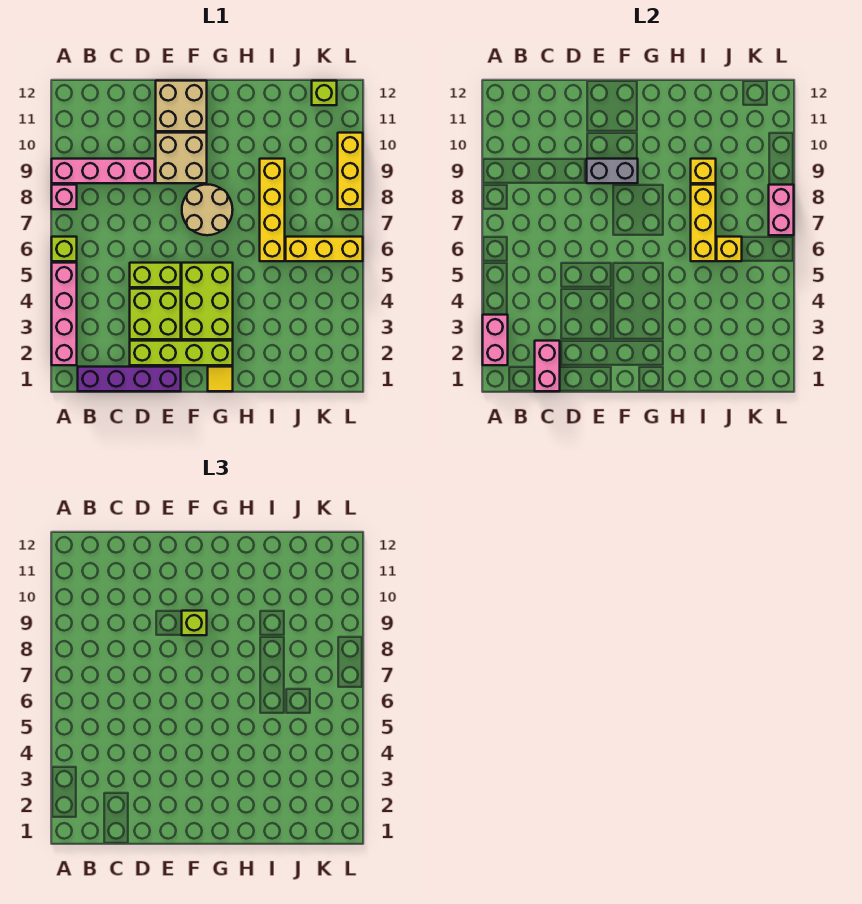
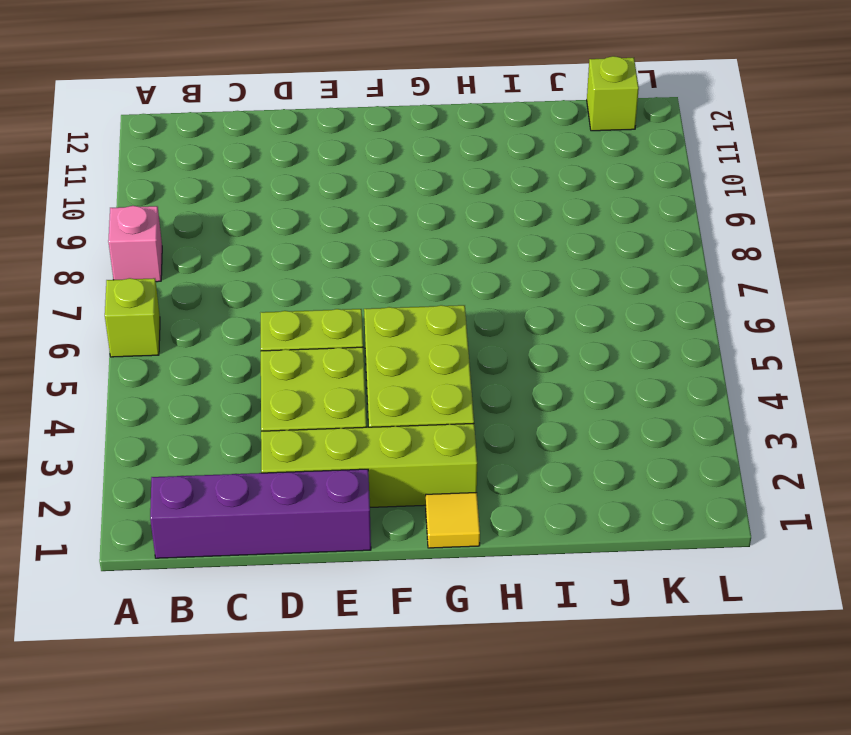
none -> pink 1x4 brick [52,263,77,365]
none -> pink 1x4 brick [52,159,155,183]
none -> tan 2x2 brick [156,133,207,183]

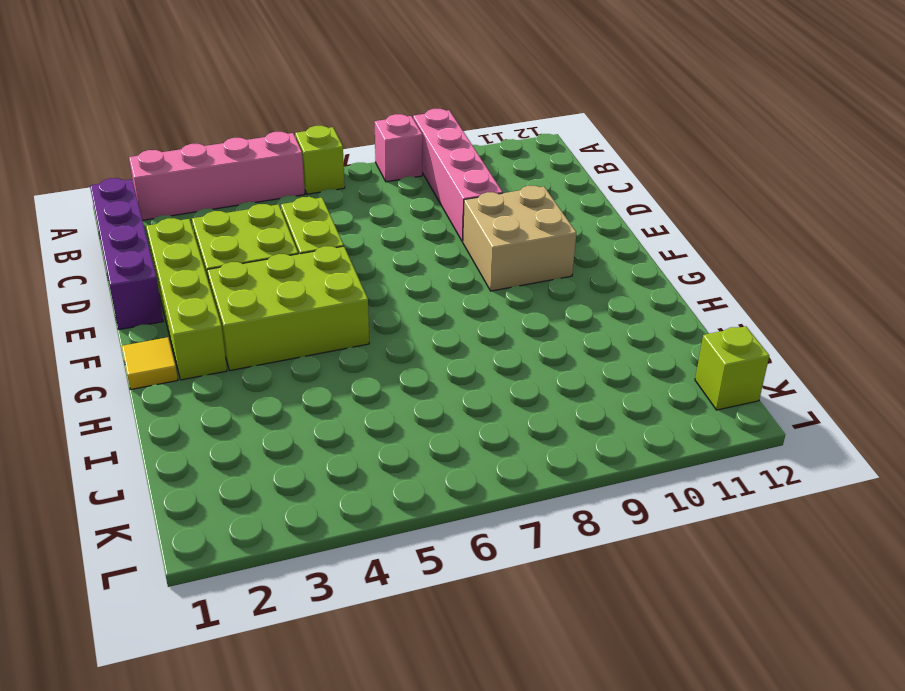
none -> tan 2x2 brick [156,81,207,131]
none -> tan 2x2 round brick [182,185,233,235]
none -> yellow 1x4 brick [260,159,285,261]

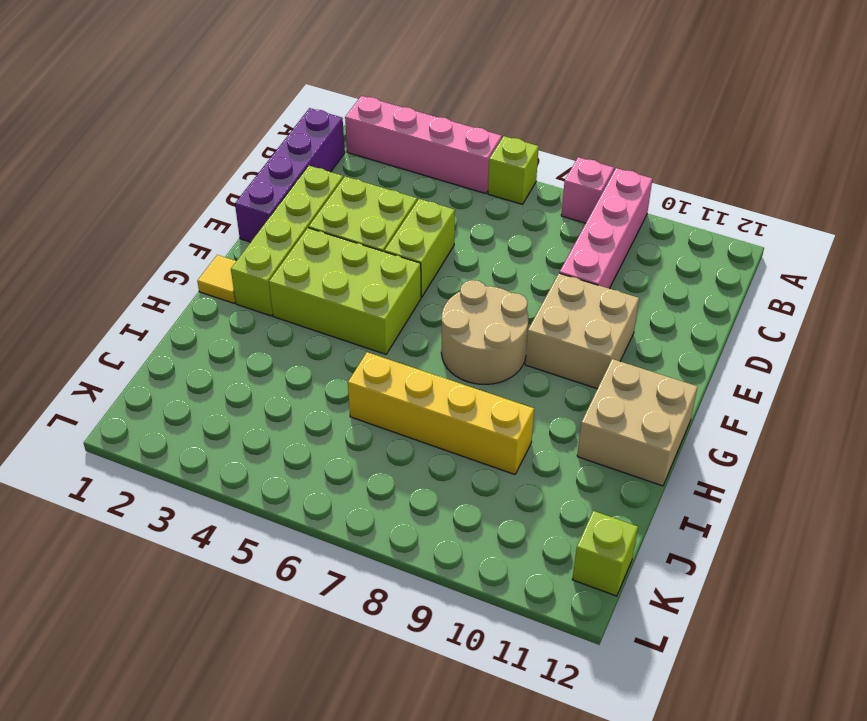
tan 2x2 brick [577,359,697,486] -> tan 2x2 brick moved to [156,81,207,131]
none -> yellow 1x3 brick [286,237,363,261]
none -> yellow 1x3 brick [338,133,363,209]
none -> pink 1x2 brick [483,315,508,365]

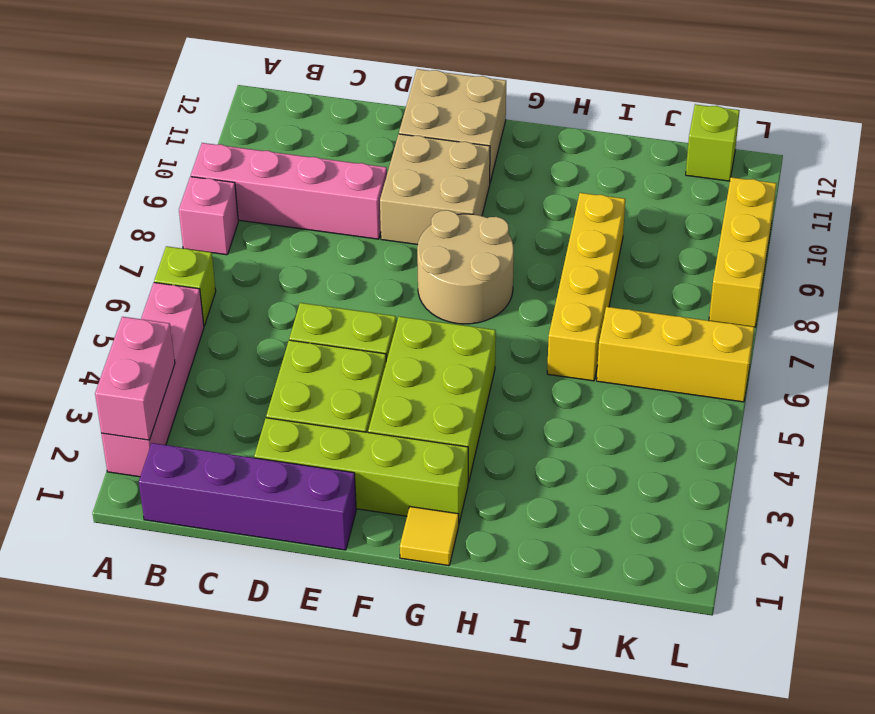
none -> pink 1x2 brick [535,341,560,391]
none -> grey 1x2 brick [587,159,638,183]
none -> yellow 1x3 brick [691,185,716,261]

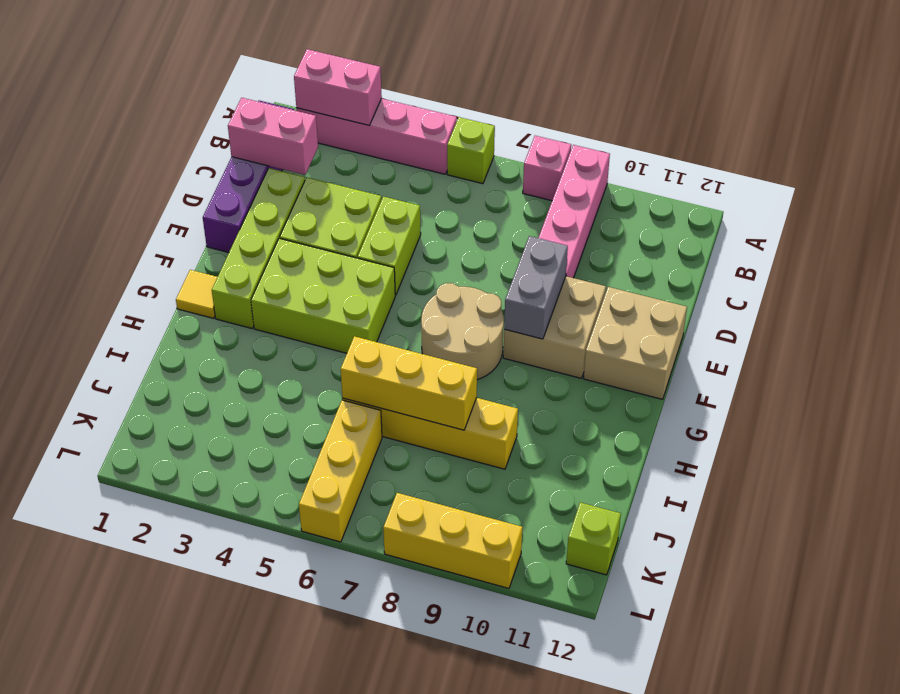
none -> yellow 1x1 brick [691,159,716,183]
none -> yellow 1x1 brick [717,237,742,261]
none -> pink 1x2 brick [769,185,794,235]

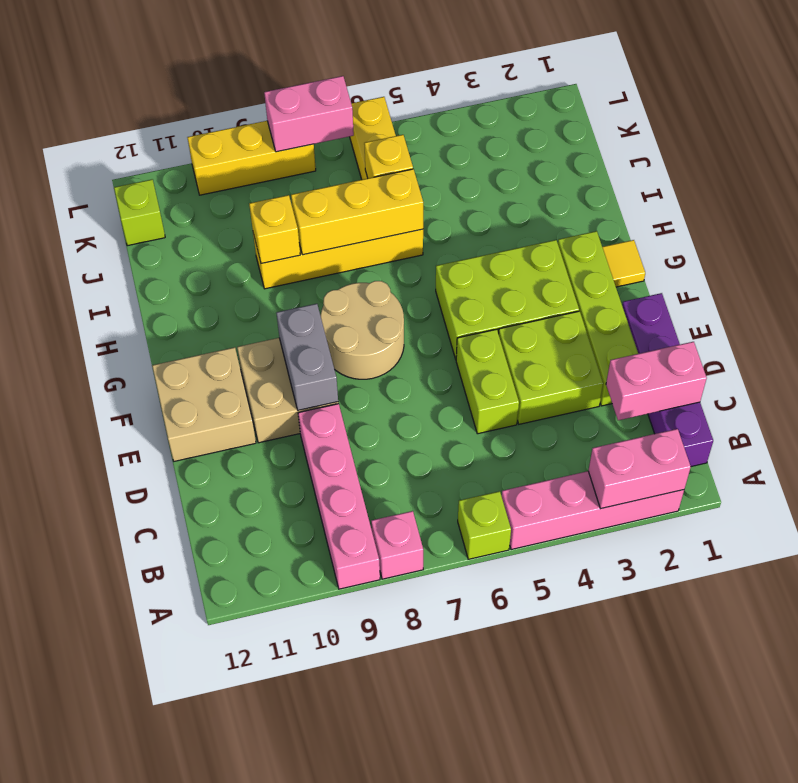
none -> lime 1x1 brick [182,611,207,635]

